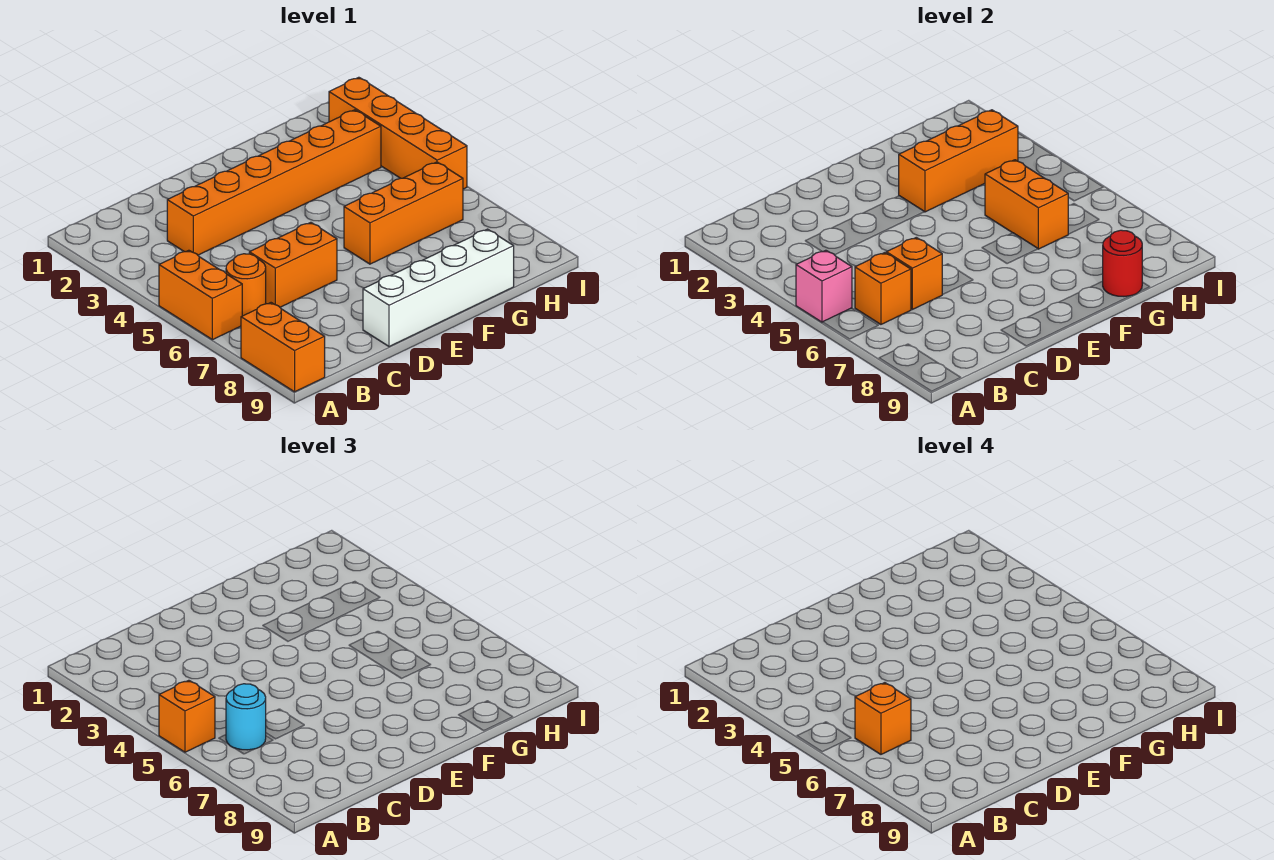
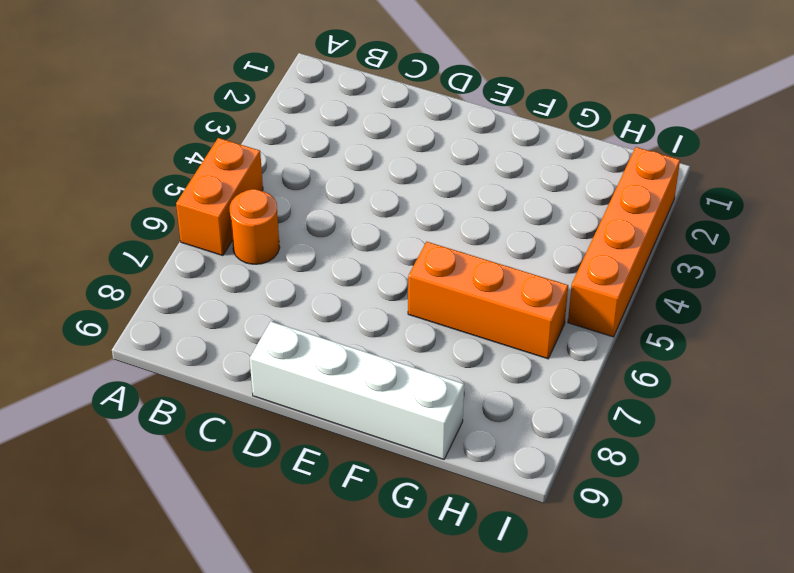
none -> orange 1x2 brick [241,303,325,392]
none -> orange 1x6 brick [167,110,381,255]
none -> orange 1x2 brick [249,222,337,307]

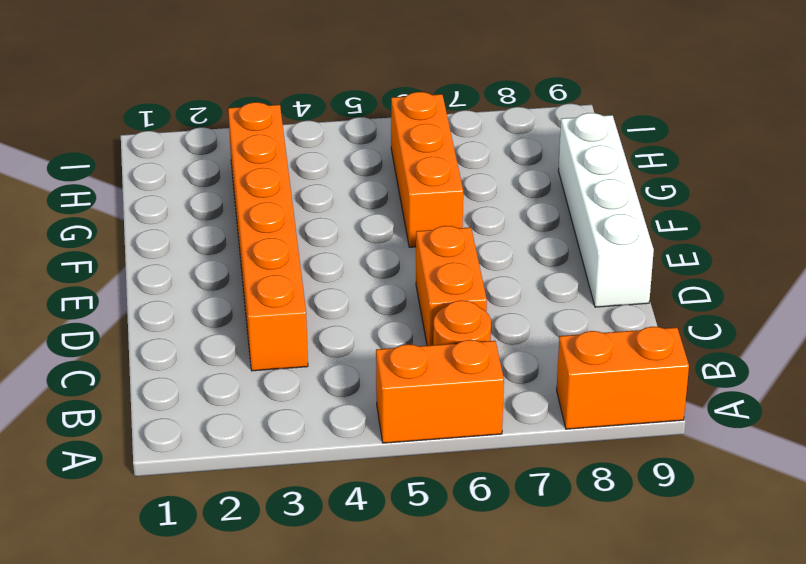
none -> orange 1x4 brick [329,77,467,189]
none -> pink 1x1 brick [796,250,852,322]
none -> orange 1x1 brick [855,253,911,324]

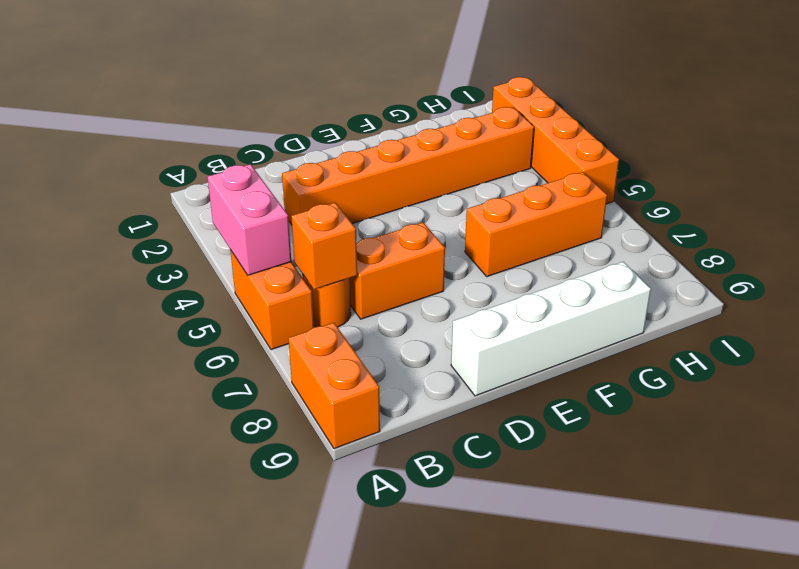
pink 1x2 brick [208,164,291,275] -> pink 1x1 brick [796,250,852,322]
none -> orange 1x1 brick [886,237,943,309]
none -> orange 1x3 brick [899,110,1018,212]
none -> orange 1x2 brick [985,160,1068,249]

